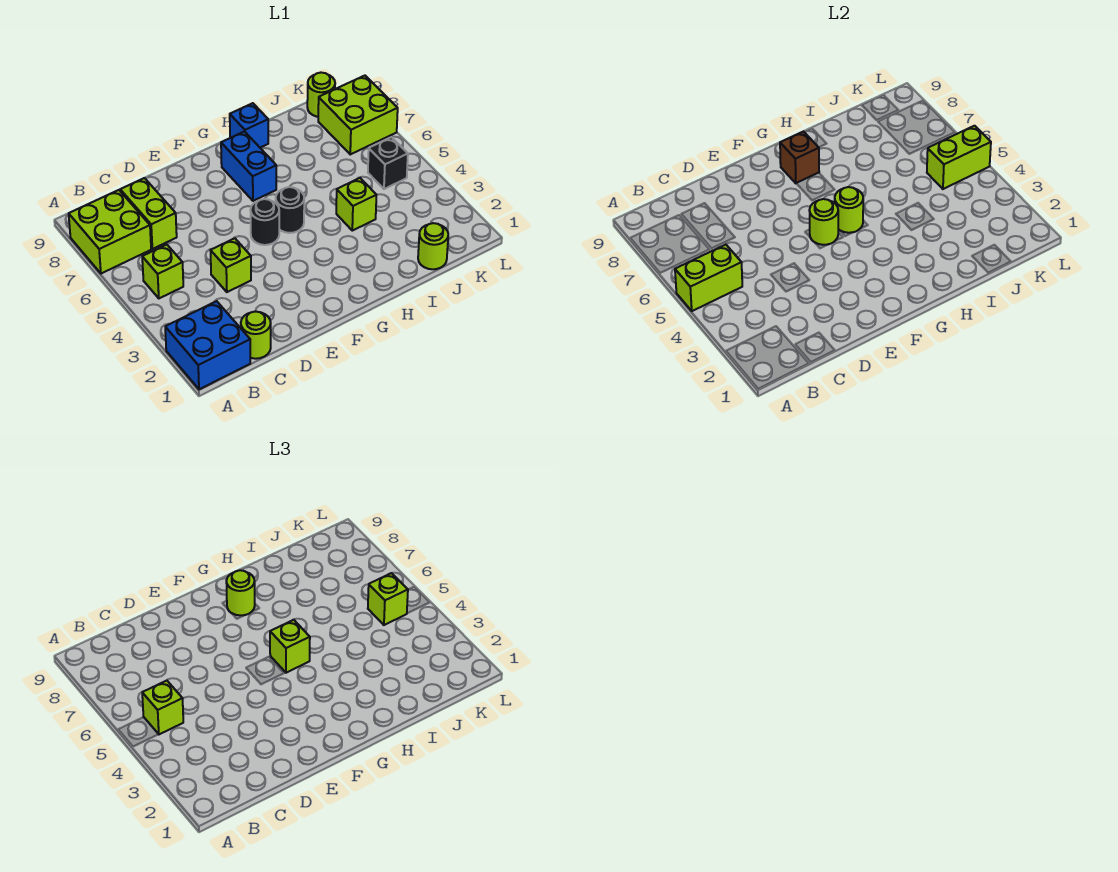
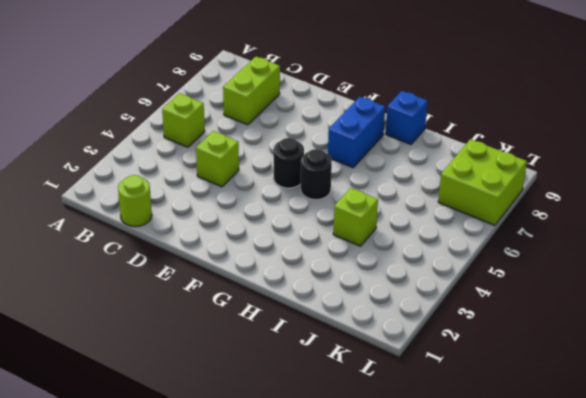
none -> blue 2x2 brick [165,301,250,389]
none -> lime 2x2 brick [69,190,151,274]
none -> lime 1x1 round brick [418,223,448,269]

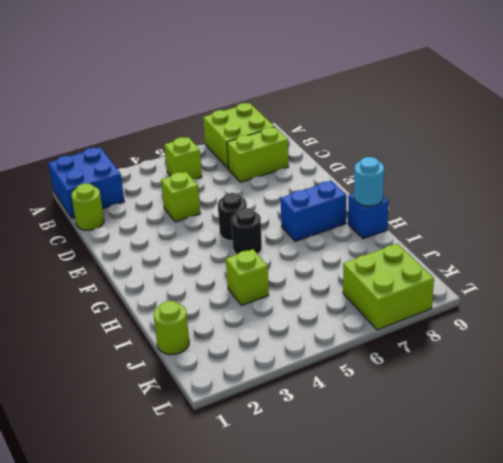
cyan 1x1 round brick [354,157,384,206] -> none
none -> black 1x1 brick [368,137,408,189]
none -> lime 1x1 round brick [307,73,335,117]
none -> lime 1x2 brick [675,245,742,311]

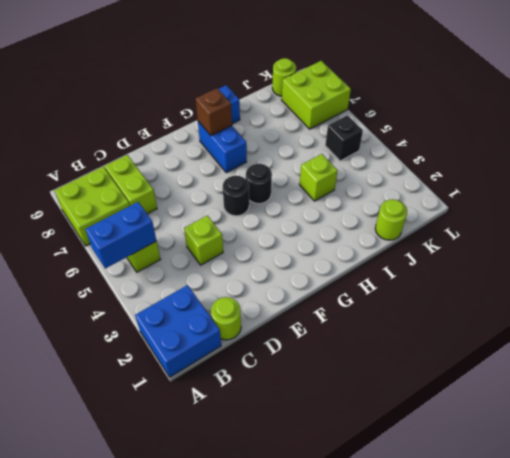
blue 1x2 brick [85,202,157,269] -> lime 1x2 brick [675,245,742,311]
none -> lime 1x1 round brick [809,199,838,245]
none -> lime 1x1 round brick [835,187,863,233]
none -> lime 1x2 brick [927,126,991,189]

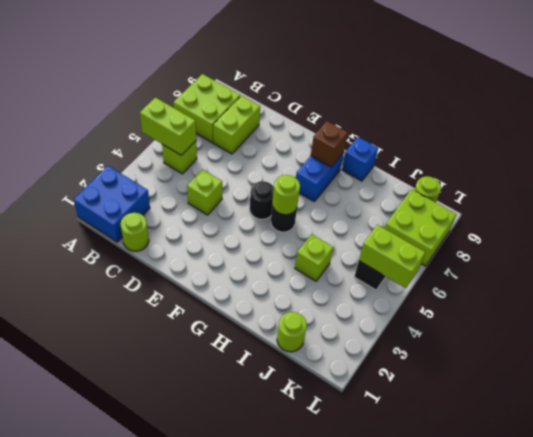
none -> lime 1x1 round brick [809,199,838,245]
none -> lime 1x1 brick [142,681,183,734]
none -> lime 1x1 brick [270,620,310,673]

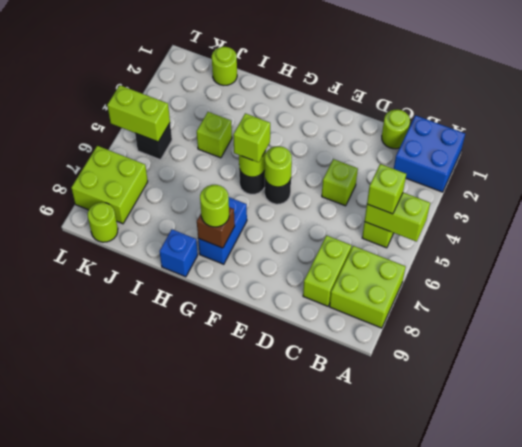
none -> lime 1x1 brick [368,573,408,625]

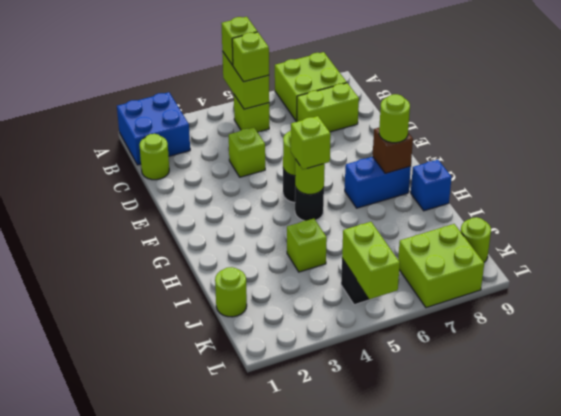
lime 1x1 brick [221,17,257,66] -> lime 1x1 brick moved to [368,573,408,625]

